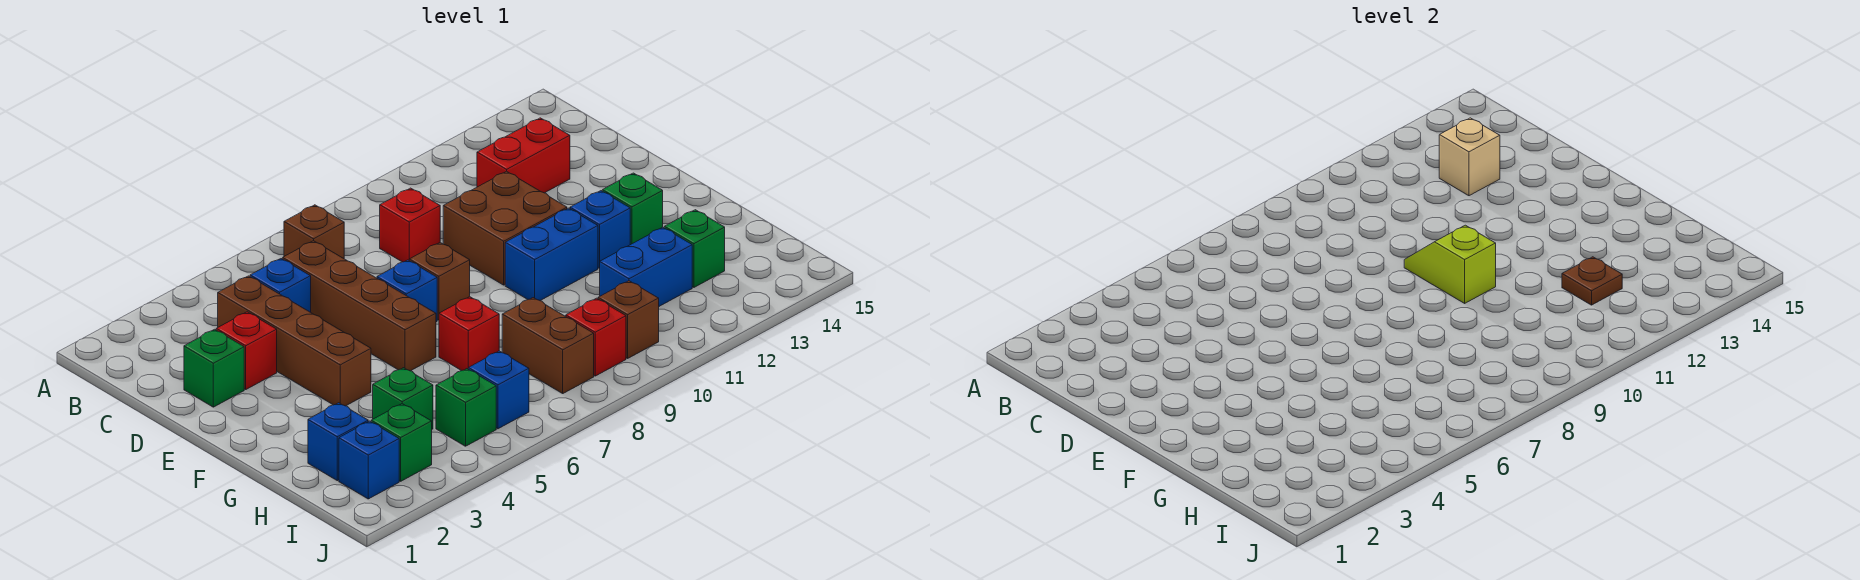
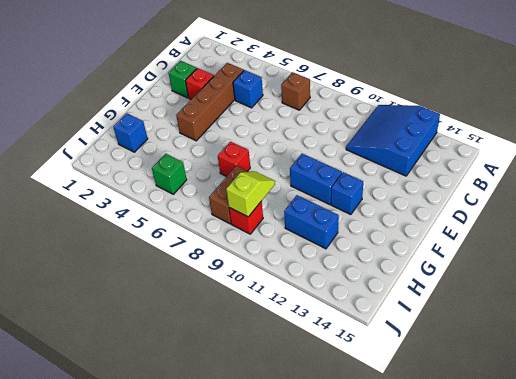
blue 3x3 slope [346,105,440,176] -> red 1x2 brick [477,118,570,193]
lime 1x2 slope [226,172,275,217] -> lime 1x2 slope moved to [1404,225,1496,303]
none -> brown 1x4 brick [283,241,436,371]
none -> red 1x1 brick [380,188,440,262]
none -> brown 2x2 brick [443,171,567,285]

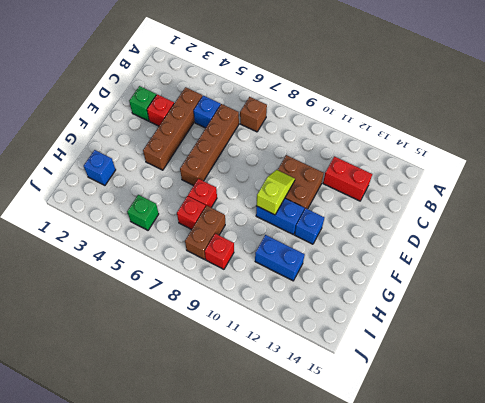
red 1x1 brick [177,196,206,230] -> red 1x1 brick moved to [380,188,440,262]
none -> blue 1x1 brick [377,260,437,322]
none -> brown 1x1 brick [409,242,470,320]
none -> green 1x1 brick [602,173,663,245]

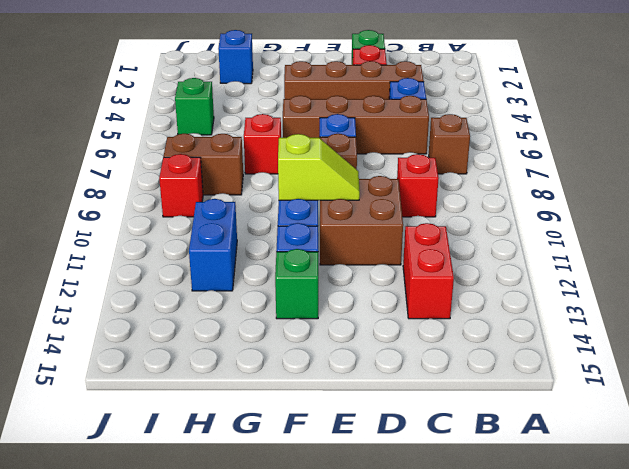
none -> green 1x1 brick [373,368,433,429]
none -> green 1x1 brick [664,210,725,287]
none -> blue 1x1 brick [339,421,399,499]

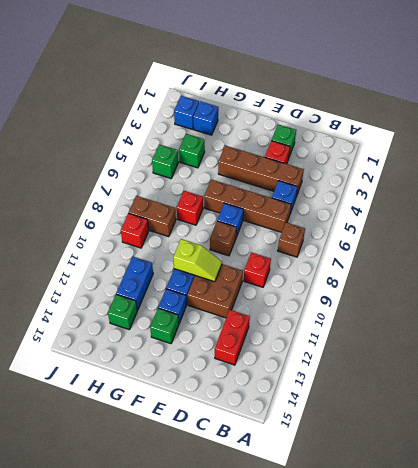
none -> green 1x1 brick [371,404,432,481]
none -> blue 1x1 brick [468,351,529,429]
none -> brown 1x1 brick [598,281,659,358]

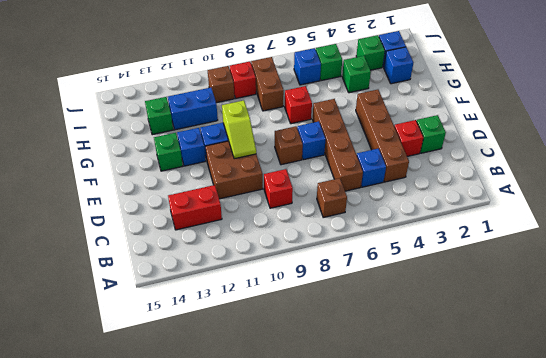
none -> tan 1x1 brick [1439,118,1500,196]
none -> brown 1x1 plate [1562,257,1622,305]

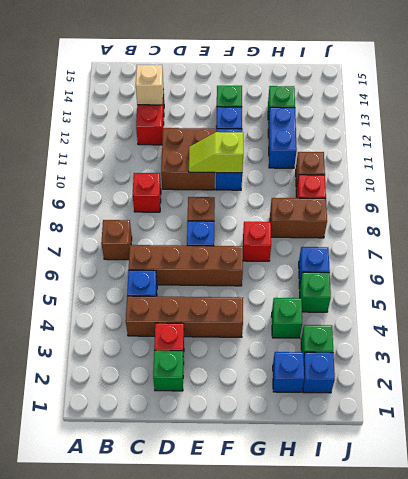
none -> brown 1x1 plate [1562,257,1622,305]

